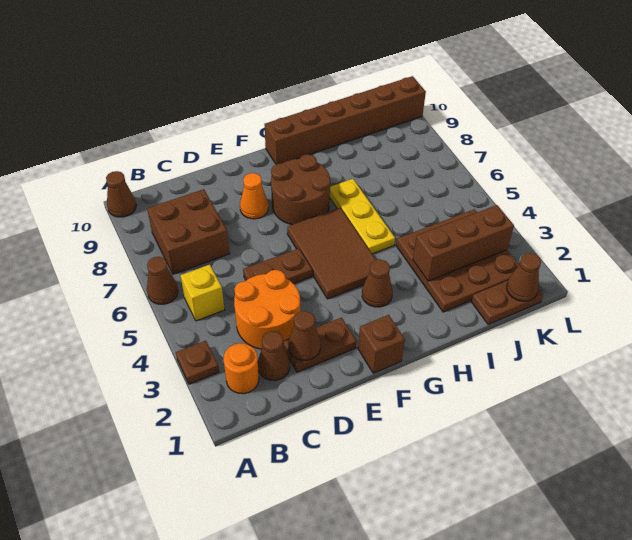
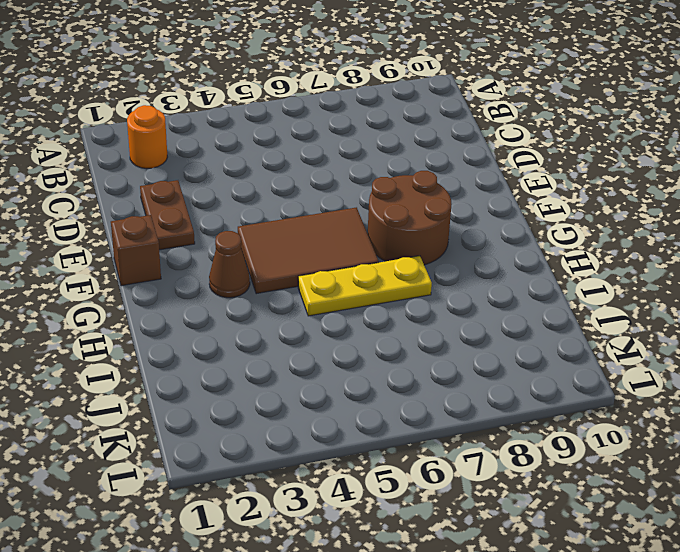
none -> brown 1x1 plate [176,341,219,384]
none -> brown 1x1 cone [147,257,178,304]
none -> brown 1x1 cone [106,171,136,217]

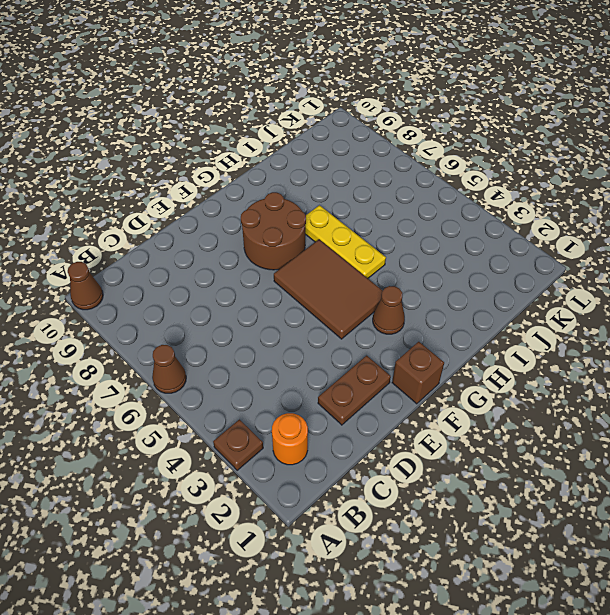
none -> yellow 1x1 brick [180,265,225,321]
none -> brown 2x2 brick [147,189,230,274]
none -> brown 1x1 cone [258,332,290,381]

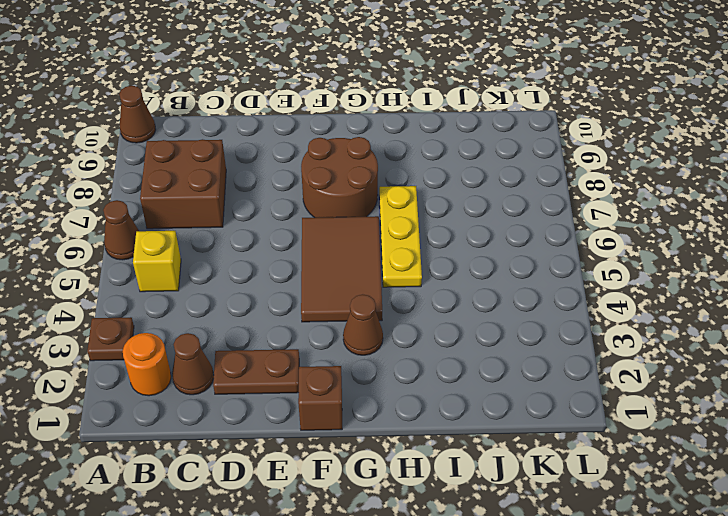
none -> orange 2x2 round brick [234,270,300,349]
none -> brown 1x2 plate [243,248,312,284]
none -> orange 1x1 cone [240,173,268,219]

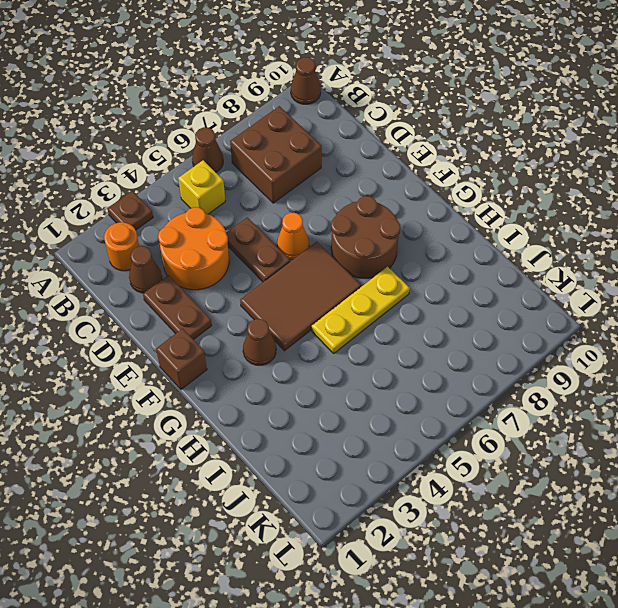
orange 1x1 cone [277,213,309,259] -> orange 1x1 cone moved to [240,173,268,219]
none -> brown 1x6 brick [264,76,426,164]
none -> brown 3x3 plate [396,209,519,312]
none -> brown 1x2 plate [472,281,543,325]

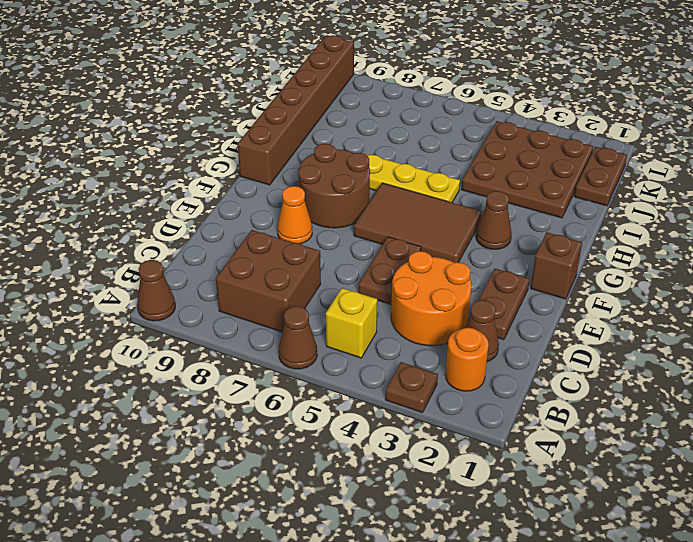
none -> brown 1x1 cone [288,311,321,360]
none -> brown 1x3 brick [413,205,514,281]
none -> brown 1x1 cone [507,253,541,301]

